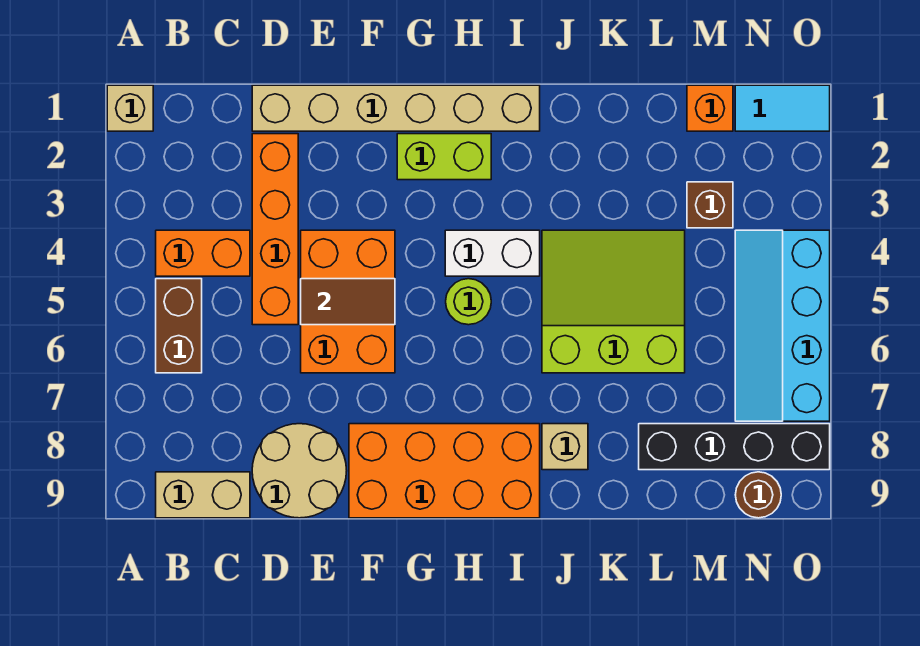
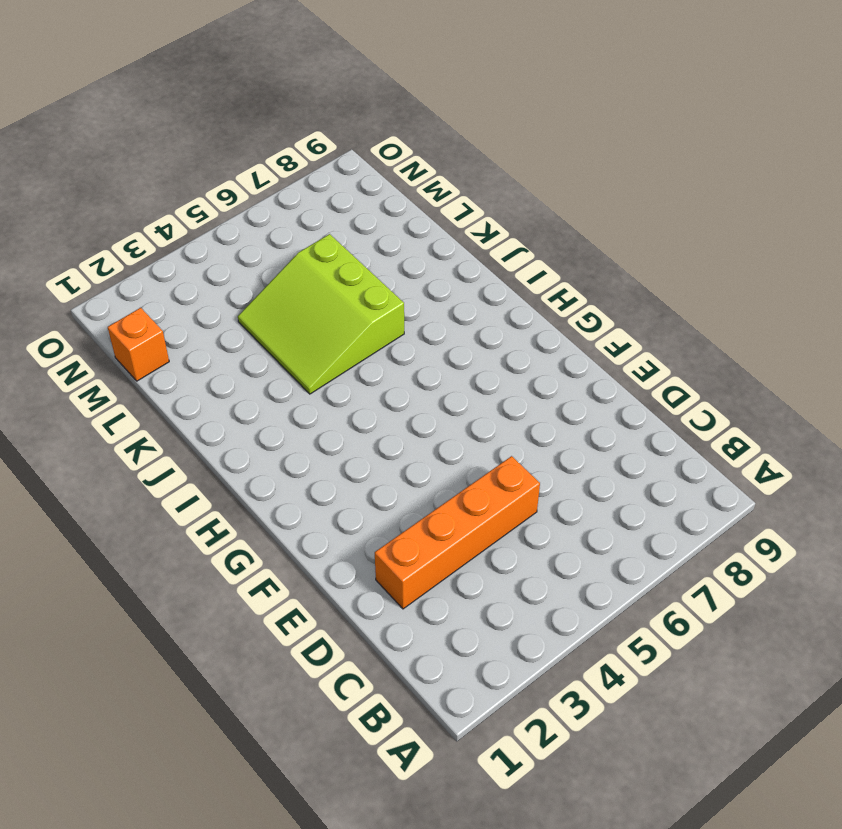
none -> tan 1x1 brick [107,85,153,131]
none -> orange 1x2 brick [156,230,250,276]
none -> brown 1x2 brick [156,279,202,373]

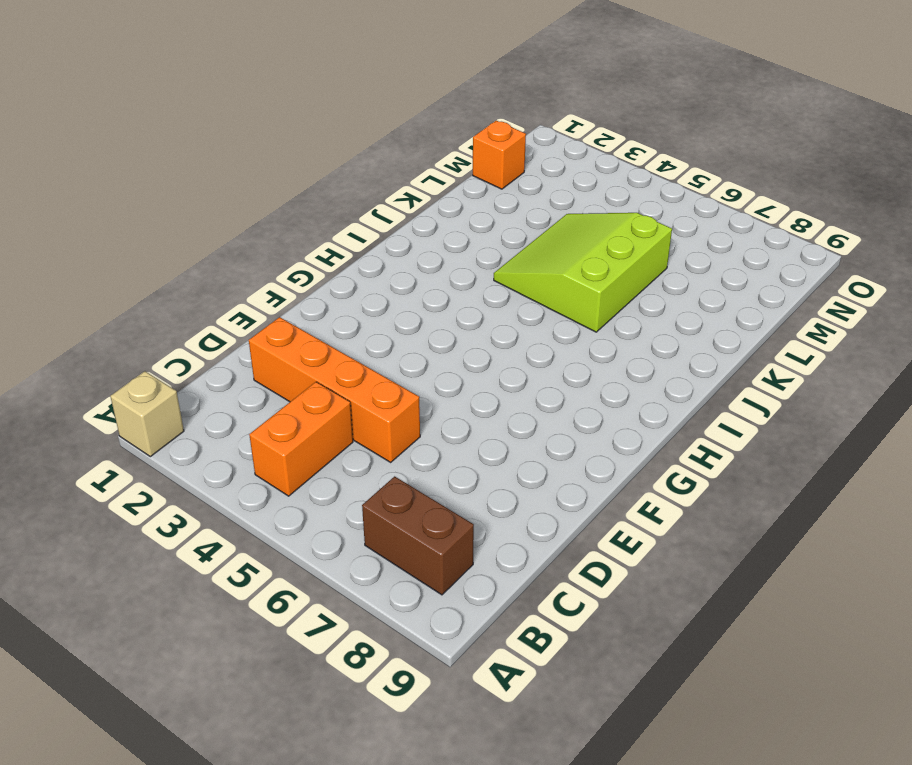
brown 1x2 brick [362,476,474,595] -> brown 1x2 brick moved to [156,279,202,373]
none -> tan 1x2 brick [156,472,250,518]
none -> tan 1x6 brick [252,85,540,131]
none -> tan 2x2 round brick [252,424,347,518]

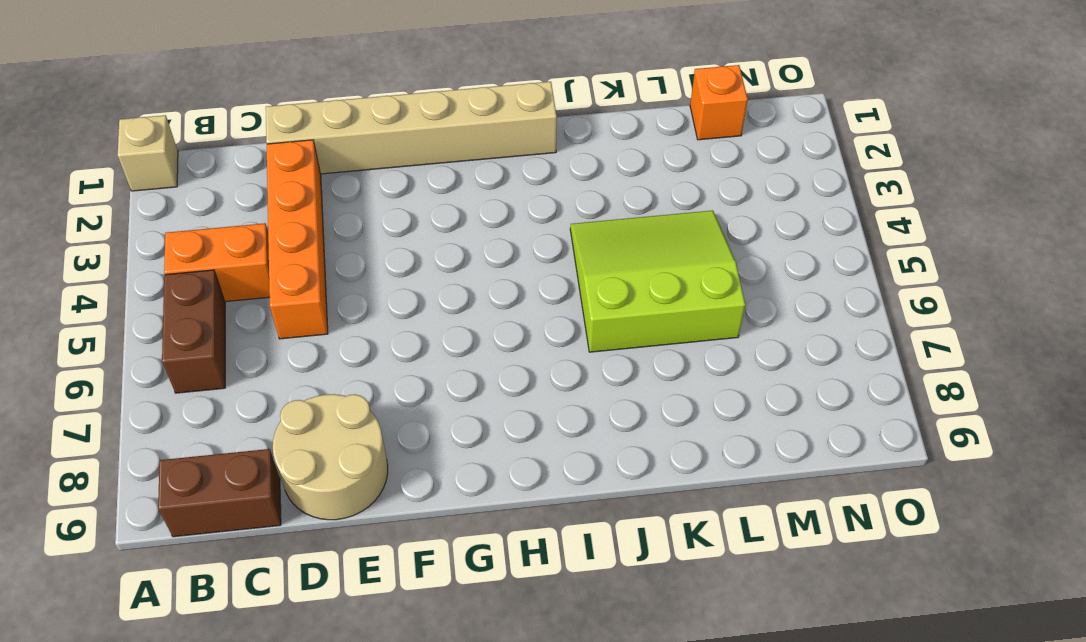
brown 1x2 brick [158,449,281,537] -> tan 1x2 brick [156,472,250,518]
none -> orange 2x3 brick [301,230,395,373]
none -> orange 2x4 brick [349,424,540,518]
none -> lime 1x2 brick [397,134,491,180]

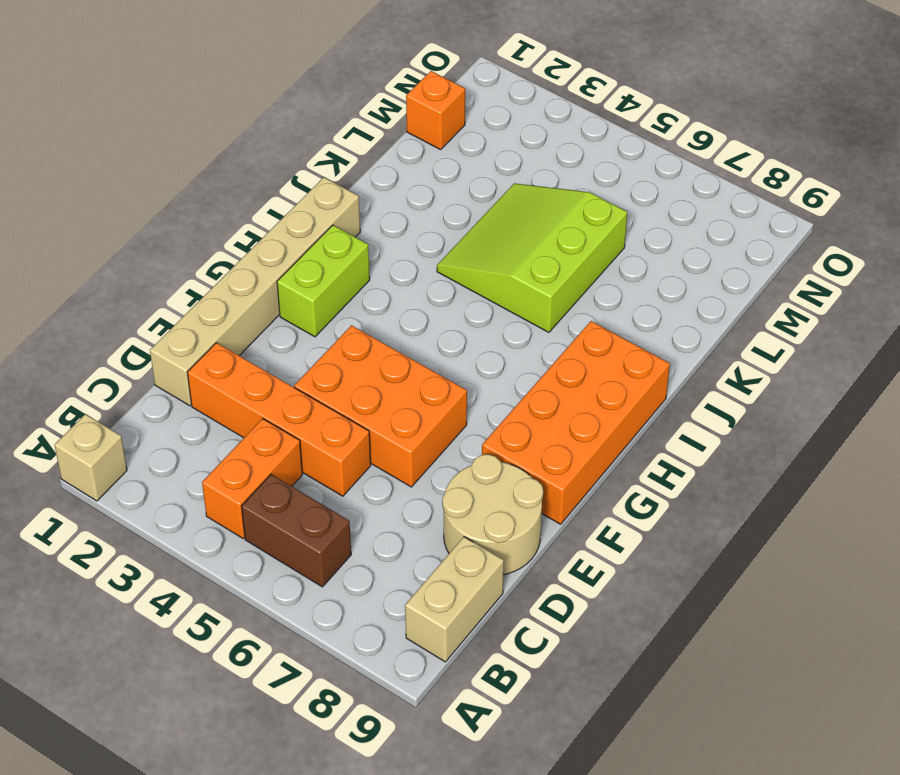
none -> white 1x2 brick [445,230,540,276]
none -> lime 1x1 round brick [446,279,491,325]
none -> tan 1x1 brick [542,424,588,470]

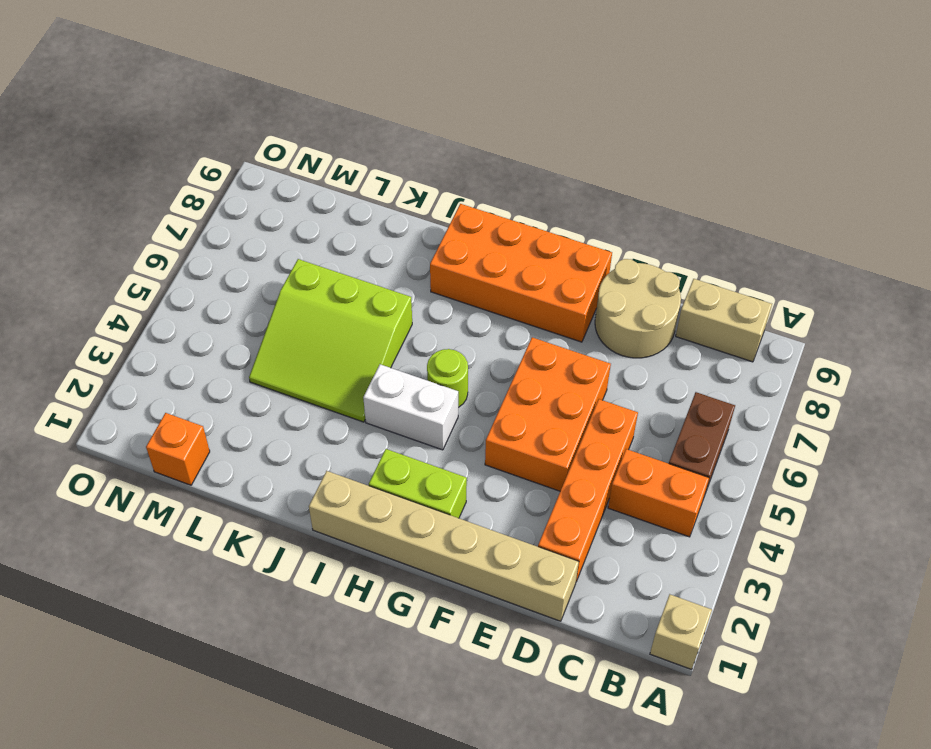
none -> tan 1x1 brick [542,424,588,470]
none -> black 1x4 brick [639,424,830,470]
none -> brown 1x1 brick [687,182,733,228]

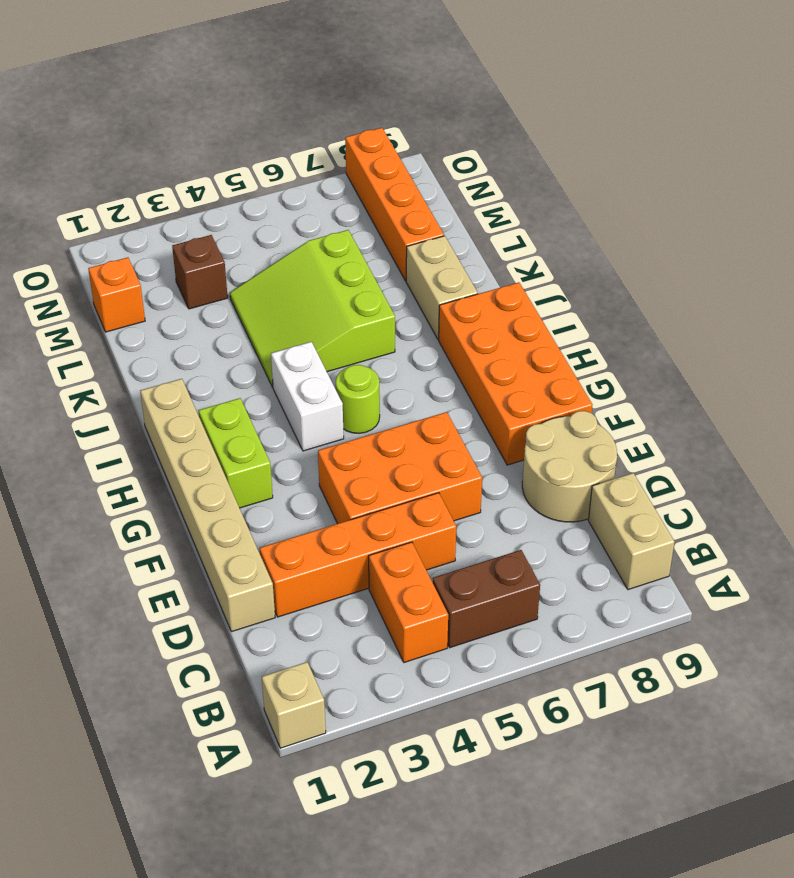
tan 1x2 brick [406,236,478,340] -> tan 1x1 brick [542,424,588,470]
orange 1x4 brick [345,128,444,281] -> black 1x4 brick [639,424,830,470]
none -> cyan 1x2 tile [735,85,830,131]
none -> cyan 2x4 slope [735,230,830,421]
none -> brown 1x1 round brick [735,472,781,518]

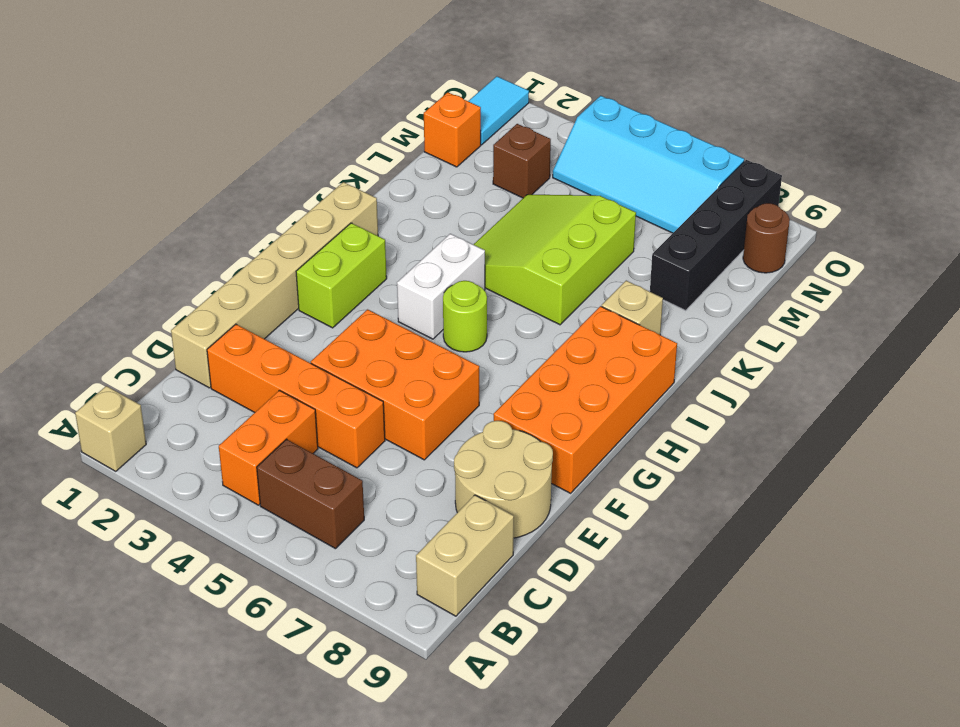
none -> brown 1x2 tile [301,279,395,325]

